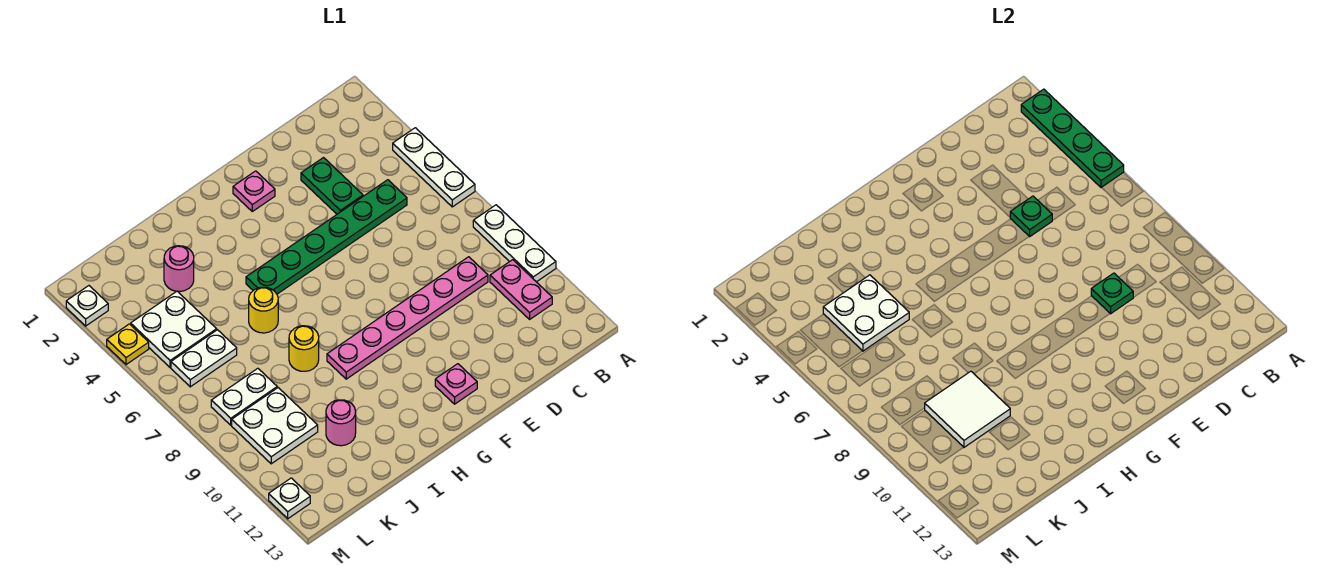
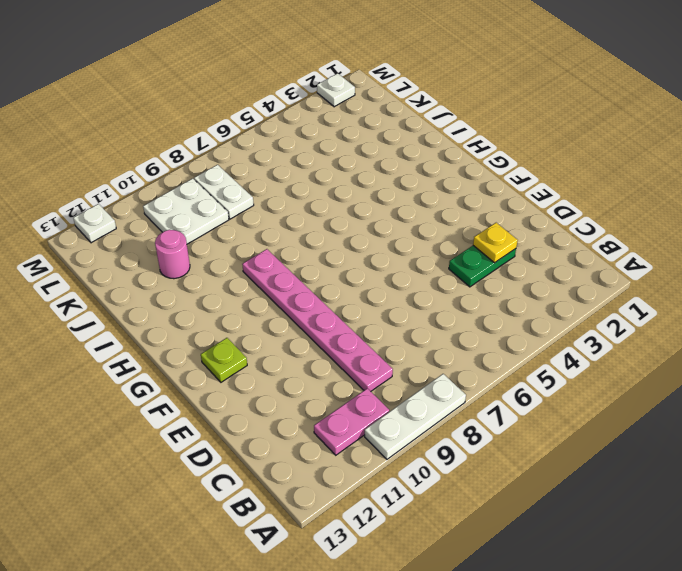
yellow 1x1 plate [473,223,518,263] -> yellow 1x1 plate moved to [107,324,149,365]
lime 1x1 plate [201,338,247,382] -> pink 1x1 plate [435,364,477,404]
none -> white 1x3 plate [393,128,475,207]
none -> green 1x6 plate [246,180,407,294]
none -> pink 1x1 plate [233,171,275,211]

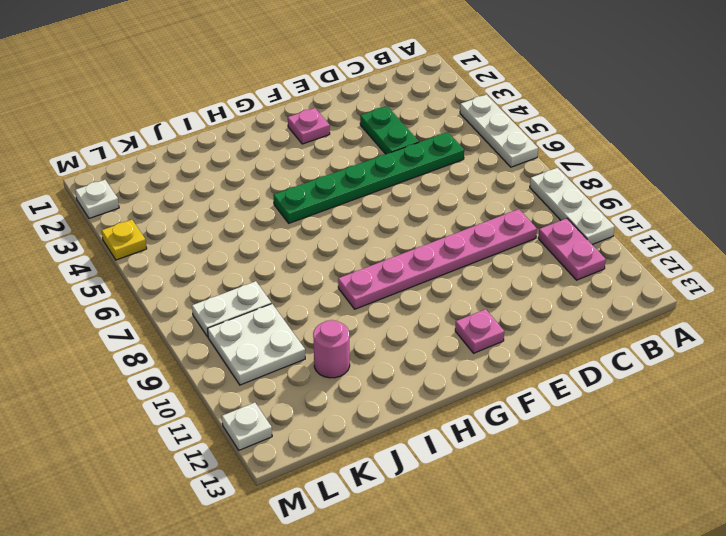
none -> yellow 1x1 round brick [249,287,278,333]
none -> yellow 1x1 round brick [289,326,319,371]
none -> pink 1x1 round brick [164,246,194,292]

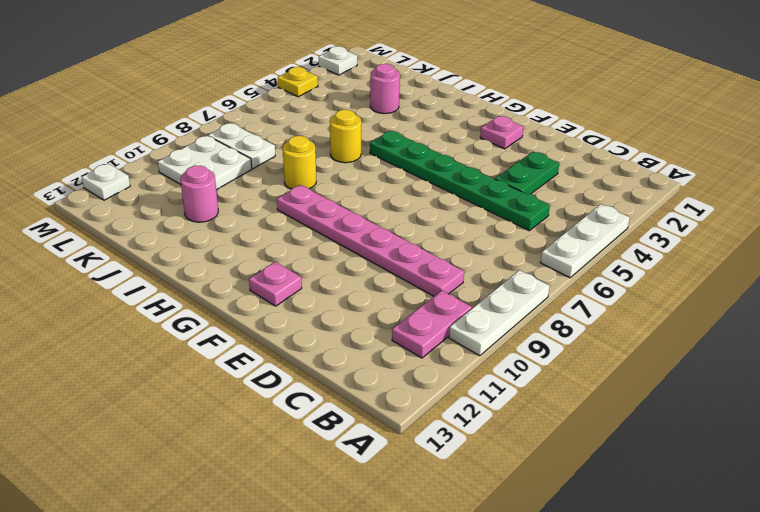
none -> white 2x2 plate [131,291,217,367]
none -> white 1x2 plate [171,330,237,387]
none -> green 1x4 plate [1021,89,1124,188]

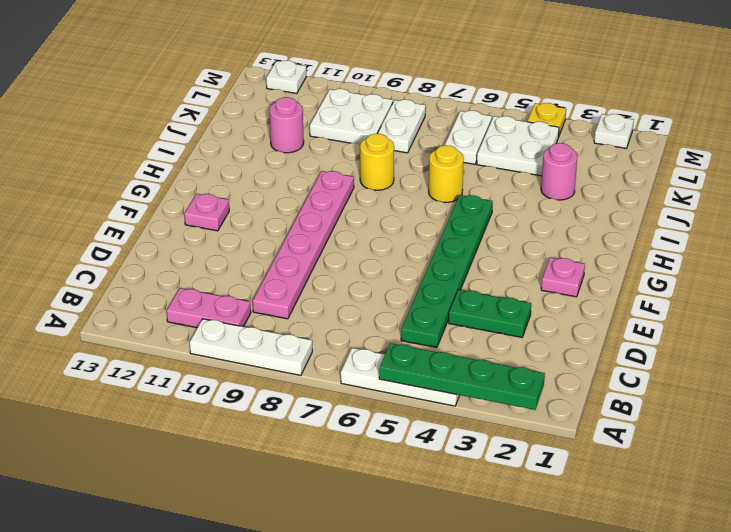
none -> green 1x1 plate [1010,196,1052,237]
none -> green 1x1 plate [1091,273,1133,314]
none -> white 2x2 plate [823,275,909,351]

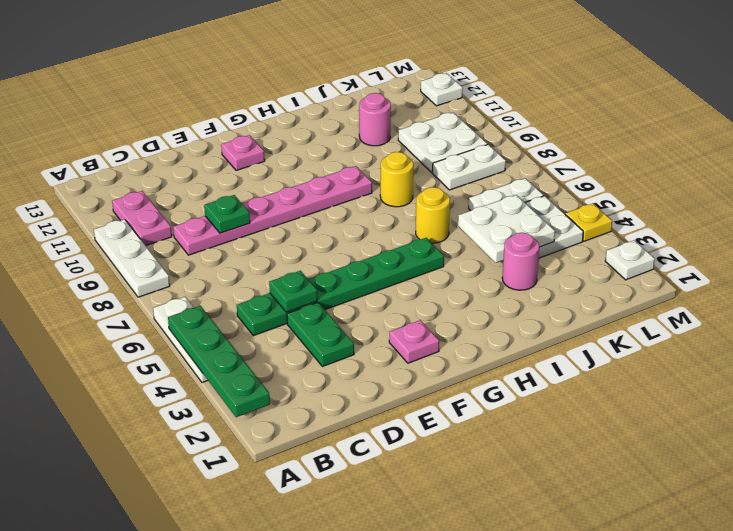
none -> white 2x2 tile [925,371,1010,447]

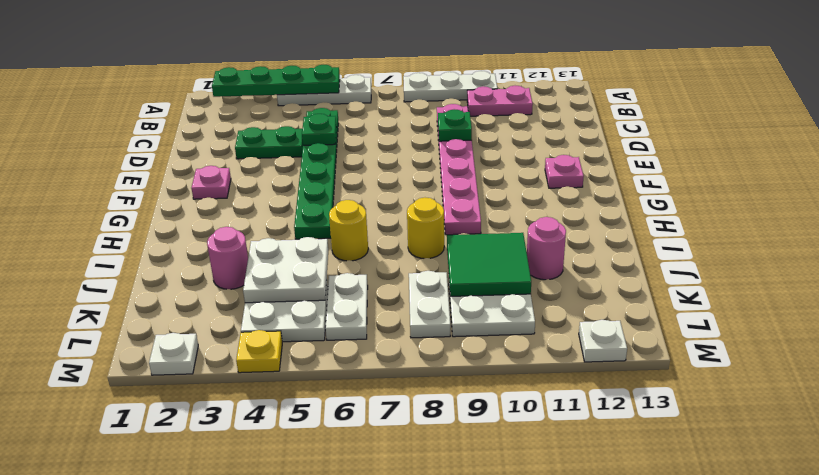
green 2x2 tile [447,233,531,296] -> white 2x2 tile [925,371,1010,447]

